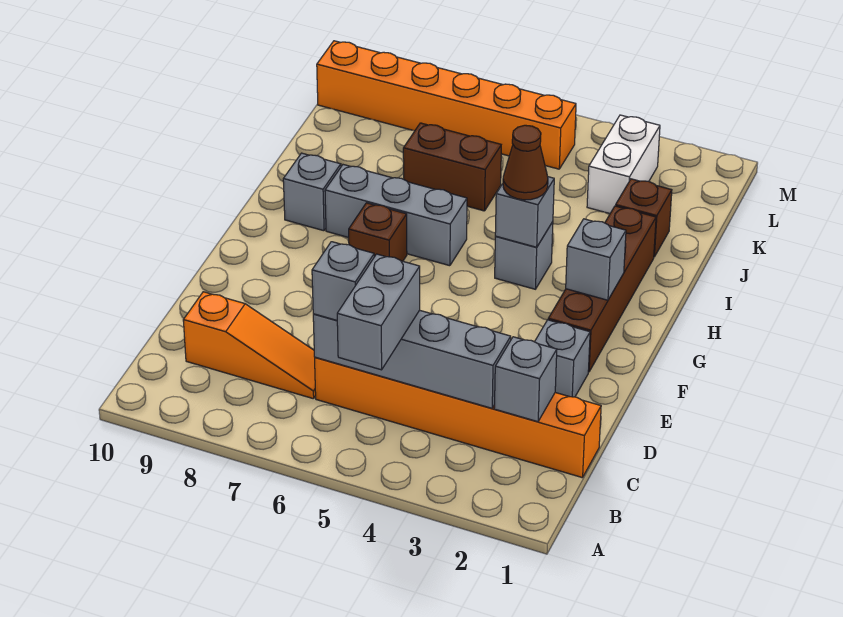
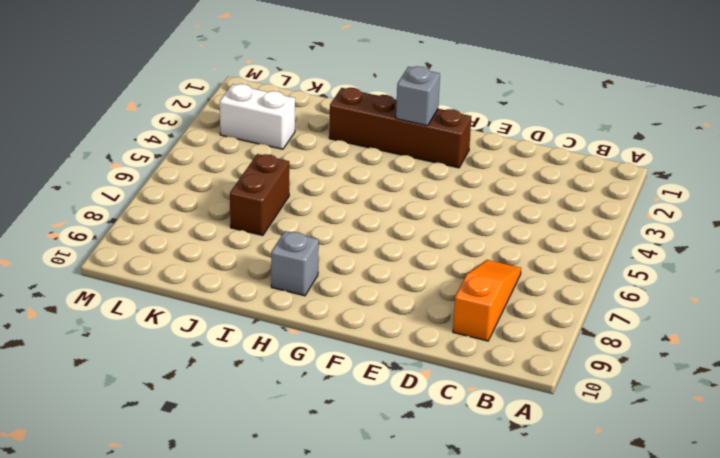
none -> orange 1x6 brick [315,357,601,478]
none -> grey 1x1 brick [535,320,590,397]
none -> brown 1x1 brick [349,203,407,261]

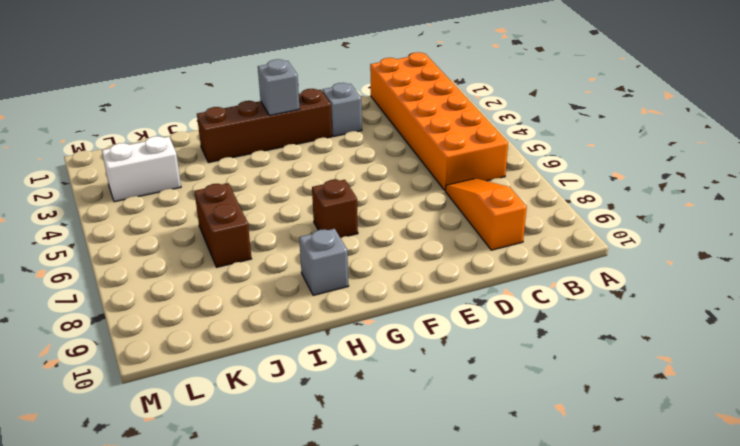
orange 2x6 brick [370,52,508,190] -> orange 1x6 brick [315,357,601,478]
none -> grey 1x1 brick [495,222,553,289]
none -> grey 1x3 brick [325,165,467,266]
none -> brown 1x1 brick [616,179,672,257]

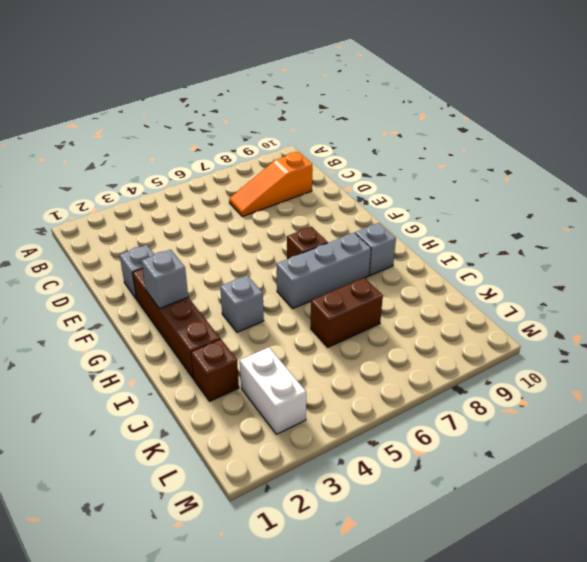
none -> orange 1x6 brick [315,357,601,478]
none -> orange 1x6 brick [317,41,576,169]
none -> grey 1x1 brick [494,337,557,422]

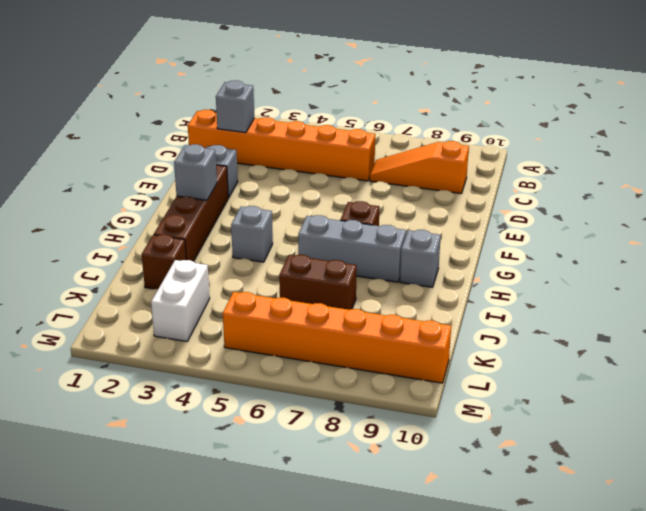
none -> grey 1x4 brick [313,310,511,408]
none -> grey 1x1 brick [495,177,554,247]
none -> grey 1x2 brick [337,254,420,370]

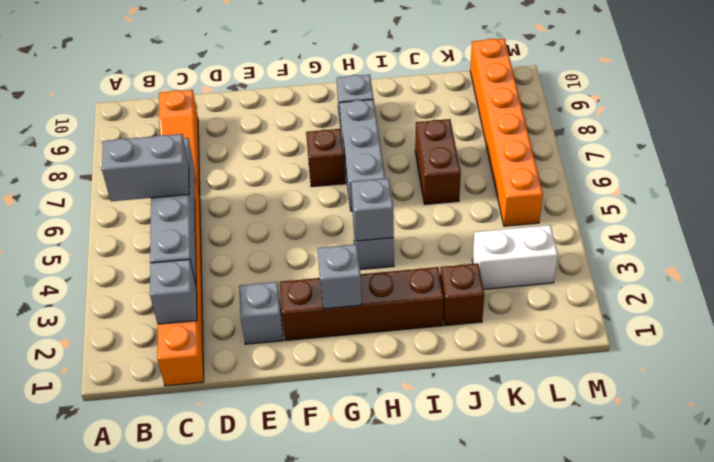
none -> grey 1x1 brick [312,242,374,320]
none -> brown 1x1 cone [503,125,548,200]

